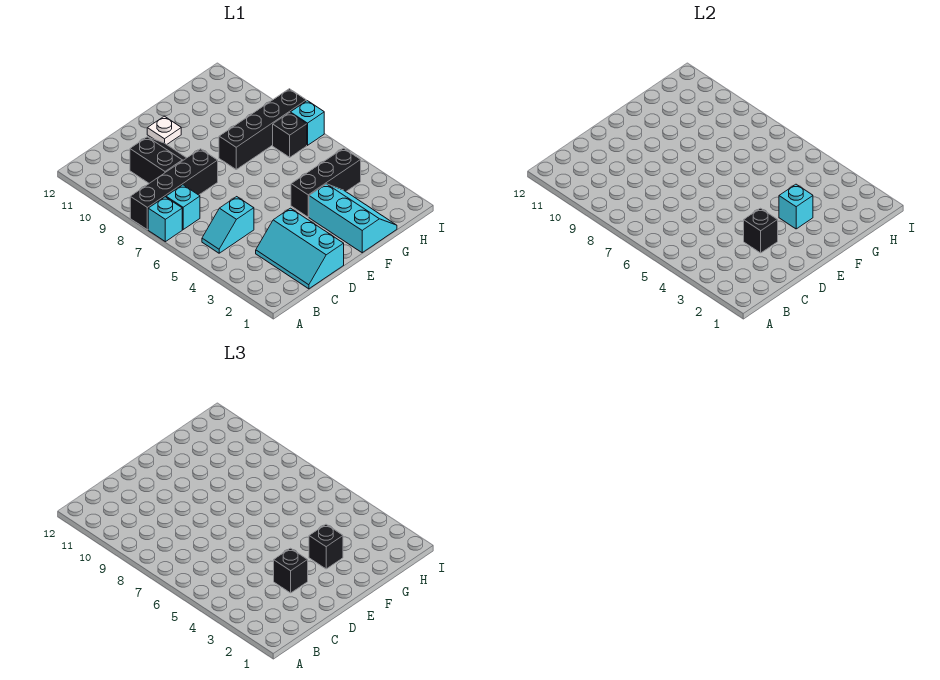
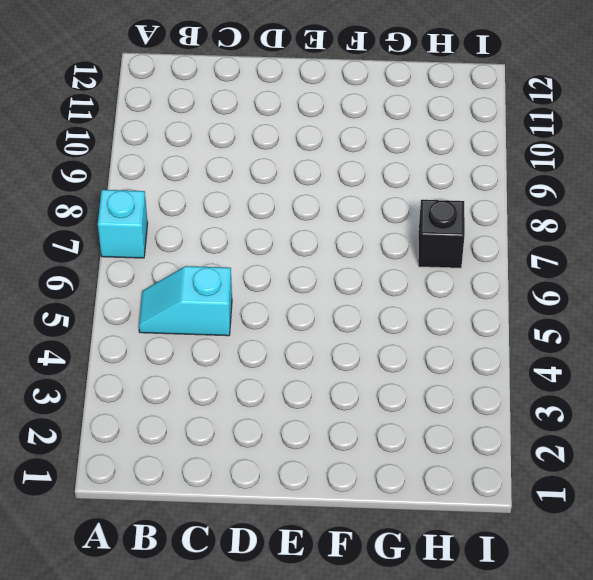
none -> black 1x4 brick [130,149,218,230]
none -> cyan 1x1 brick [166,185,200,229]
none -> cyan 2x3 slope [256,208,344,289]

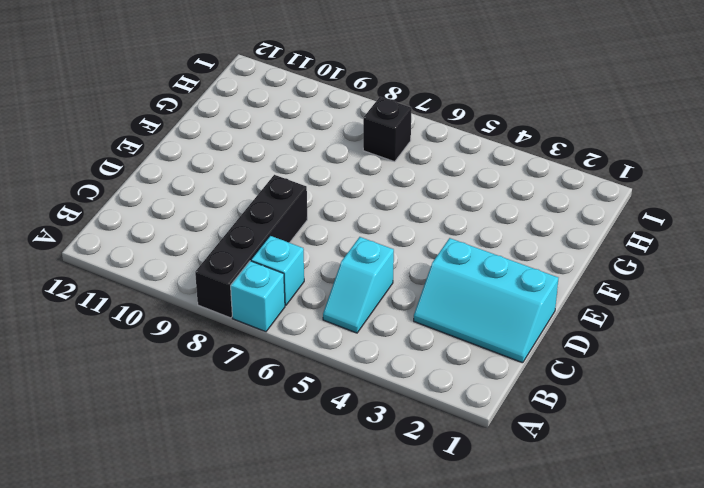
none -> black 2x2 slope [130,137,186,183]
none -> white 1x1 plate [147,116,181,145]
none -> cyan 2x3 slope [309,184,397,253]

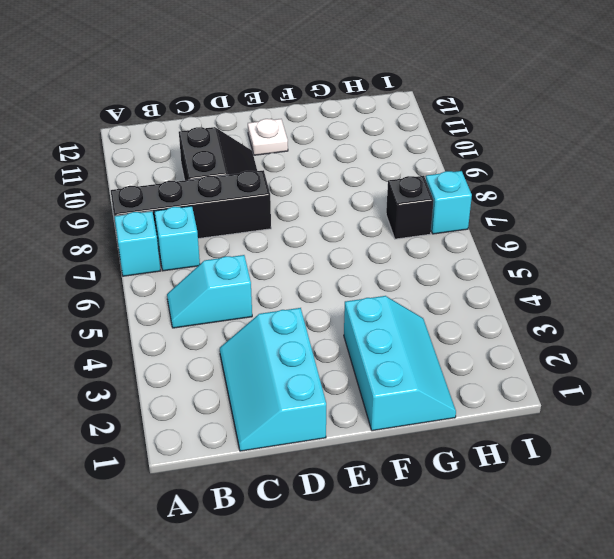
none -> black 1x3 brick [291,148,361,217]
none -> black 1x4 brick [219,89,306,169]
none -> black 1x1 brick [744,208,778,253]

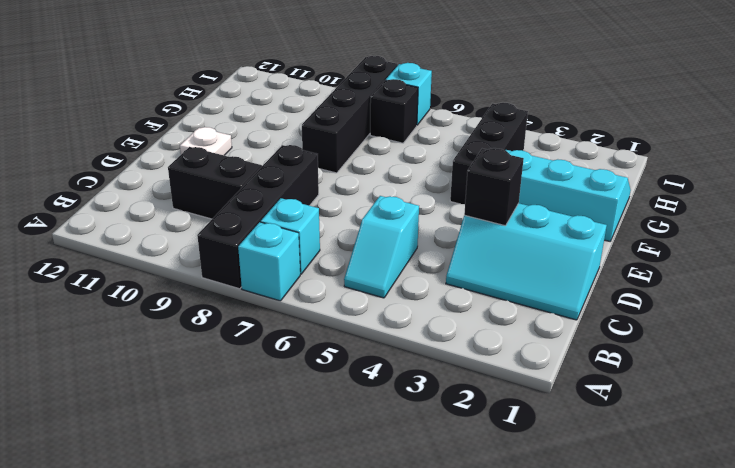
none -> cyan 1x1 brick [779,184,813,229]
none -> black 1x1 brick [274,548,308,593]
none -> black 1x1 brick [309,524,343,569]

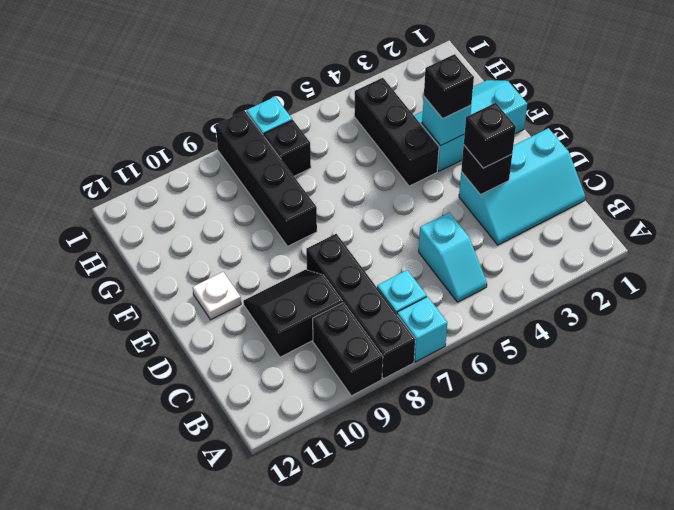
black 1x2 brick [313,303,383,396] -> none

